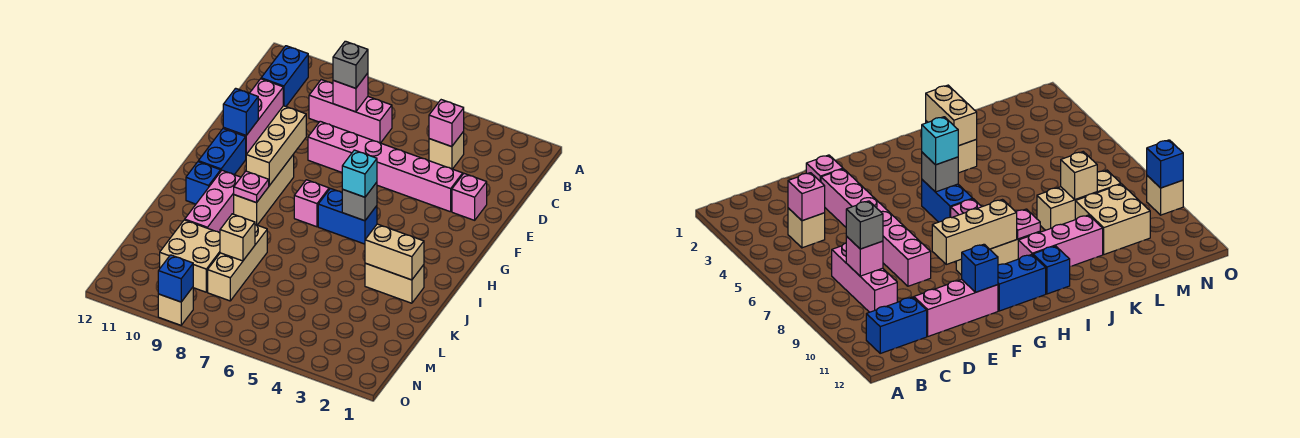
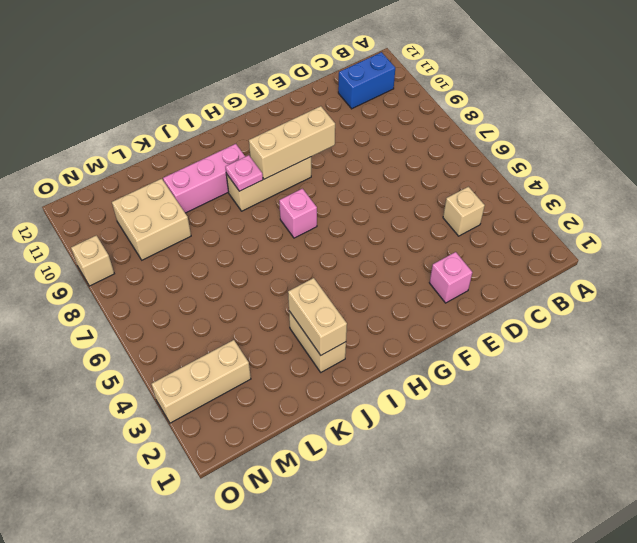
tan 1x3 brick [152,340,251,423] -> tan 1x3 brick moved to [208,225,267,301]
none -> pink 1x3 brick [309,80,392,143]
none -> pink 1x3 brick [223,79,283,154]
none -> pink 1x6 brick [308,121,463,212]

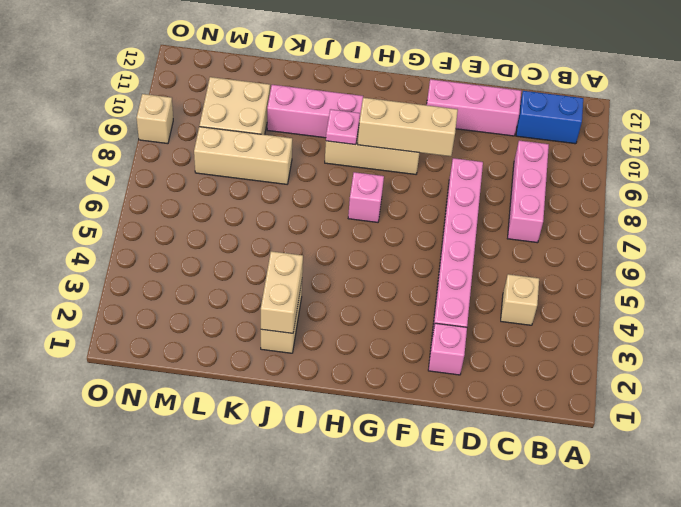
none -> blue 1x2 brick [198,129,246,175]
none -> blue 1x2 brick [318,188,377,244]
none -> blue 1x1 brick [186,162,221,204]

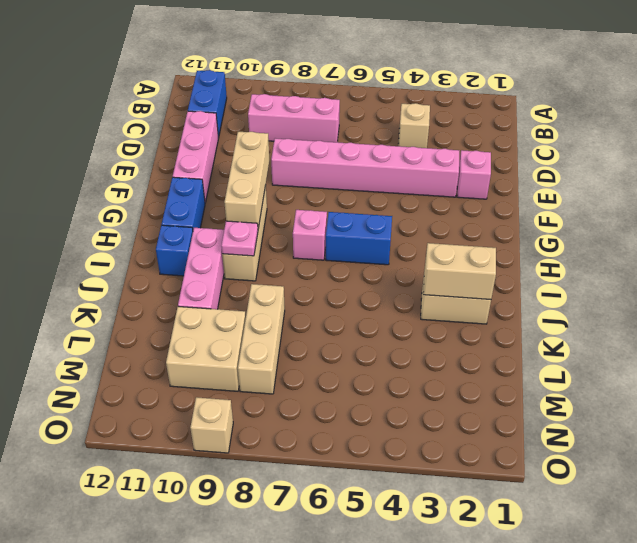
none -> pink 1x1 brick [429,100,464,147]
none -> pink 1x1 brick [333,73,368,112]
none -> blue 1x1 brick [223,88,258,135]

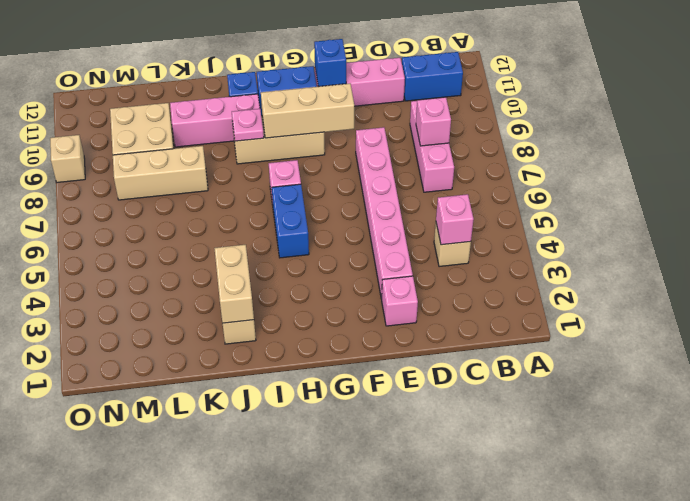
none -> grey 1x1 brick [342,182,377,221]
none -> tan 1x1 brick [220,214,255,261]
none -> blue 1x1 brick [158,255,193,302]

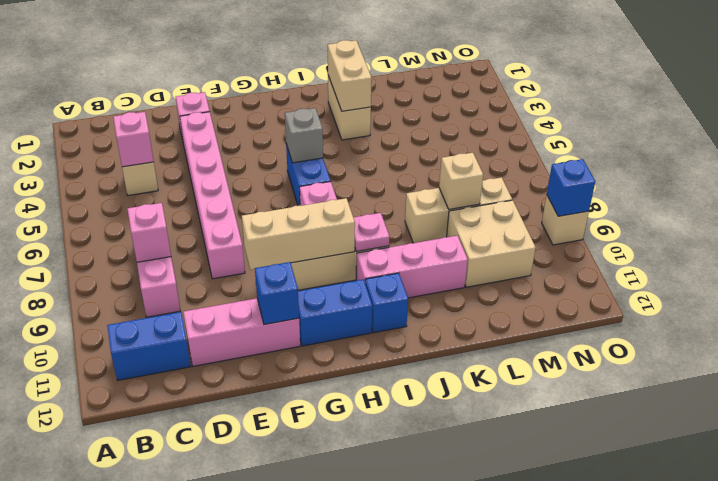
none -> grey 1x1 brick [333,41,368,88]
none -> cyan 1x1 brick [342,150,377,197]

